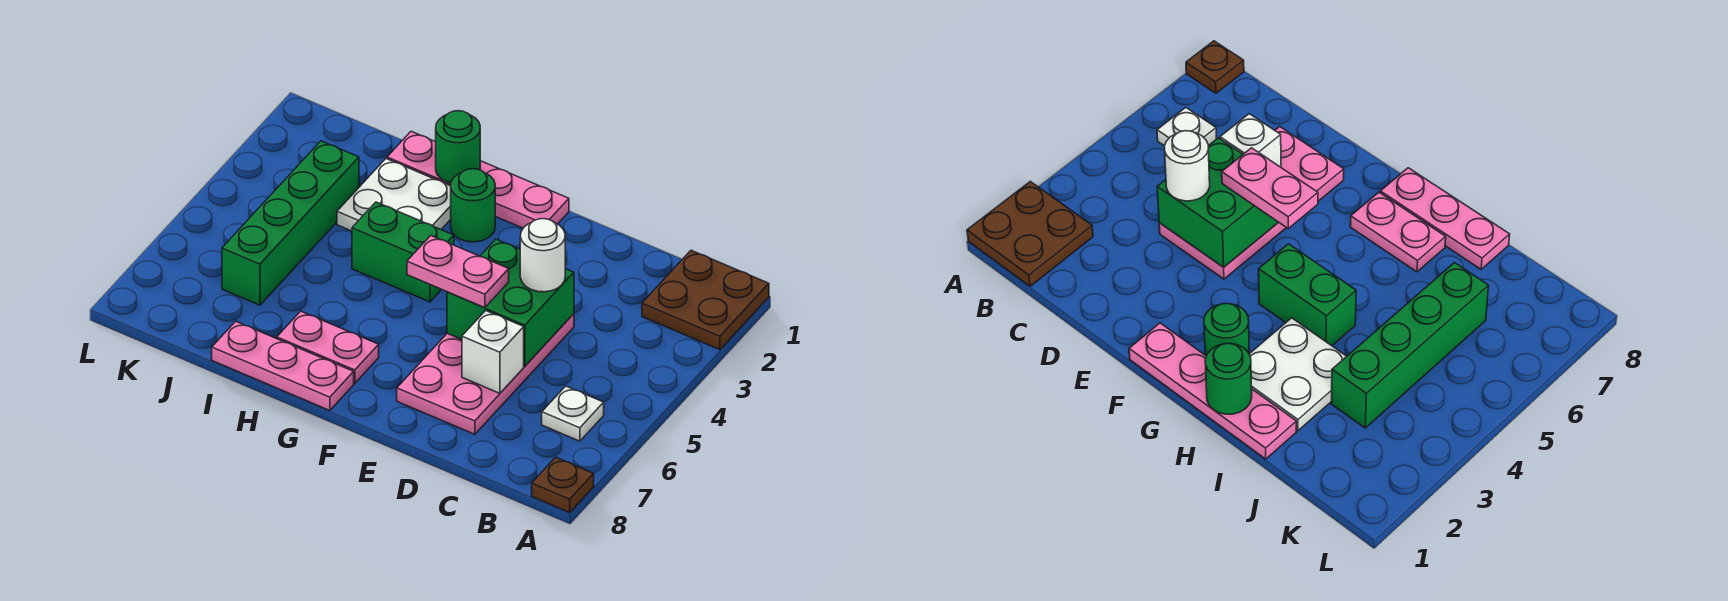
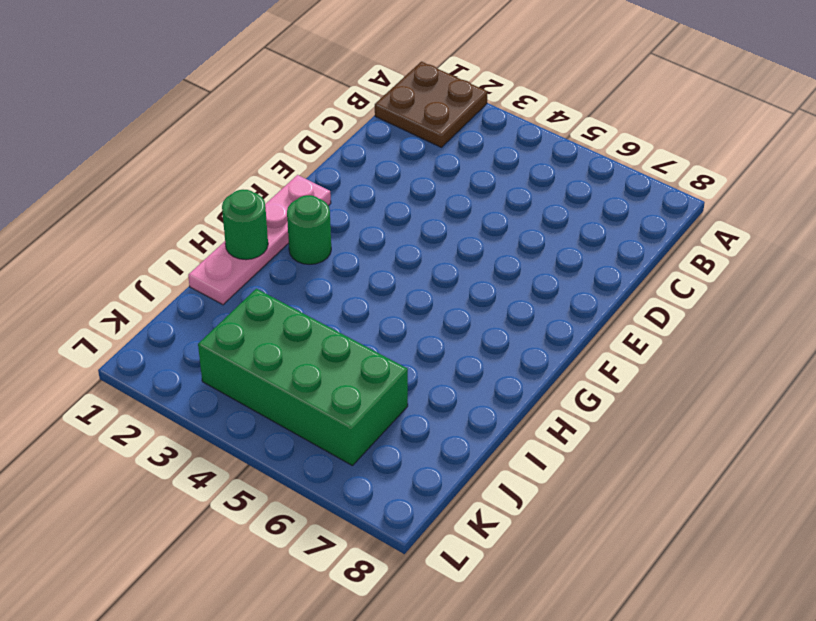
green 2x4 brick [198,289,408,466] -> green 1x4 brick [222,141,359,305]
none -> brown 1x1 plate [532,457,594,512]
none -> white 1x1 plate [542,386,604,441]
none -> pink 2x4 plate [397,314,574,434]

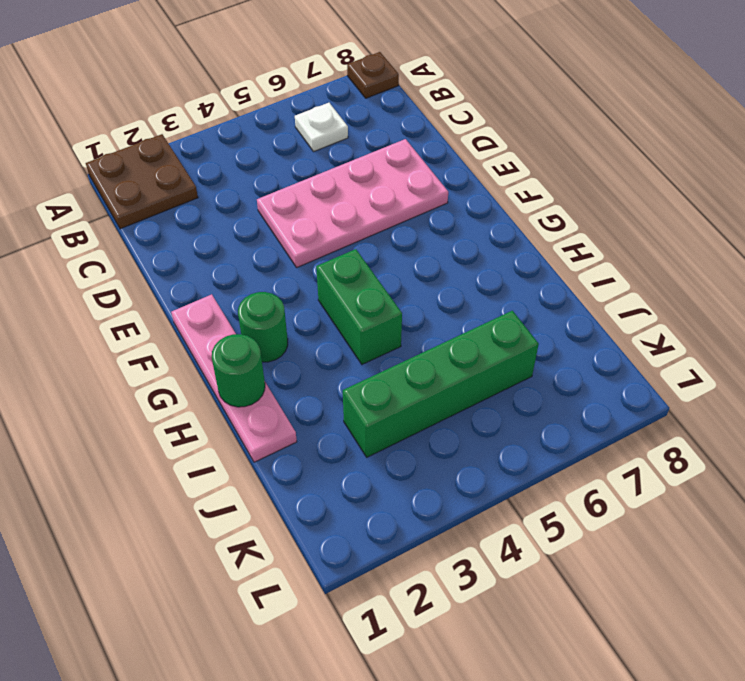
none -> pink 1x2 plate [277,311,379,383]
none -> pink 1x3 plate [212,321,354,411]
none -> white 2x2 plate [337,159,451,231]

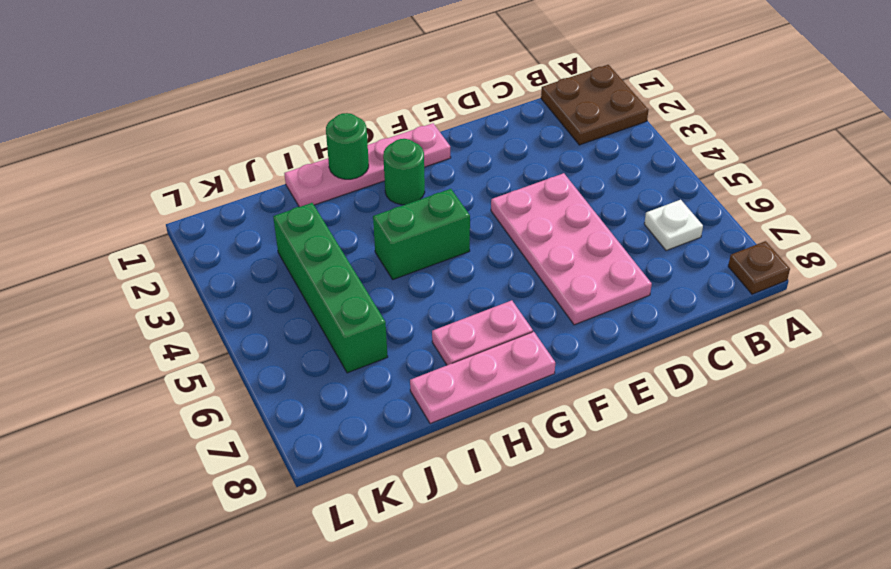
none -> white 2x2 plate [337,159,451,231]
none -> green 2x2 brick [447,239,574,366]
none -> white 1x1 brick [462,311,524,393]

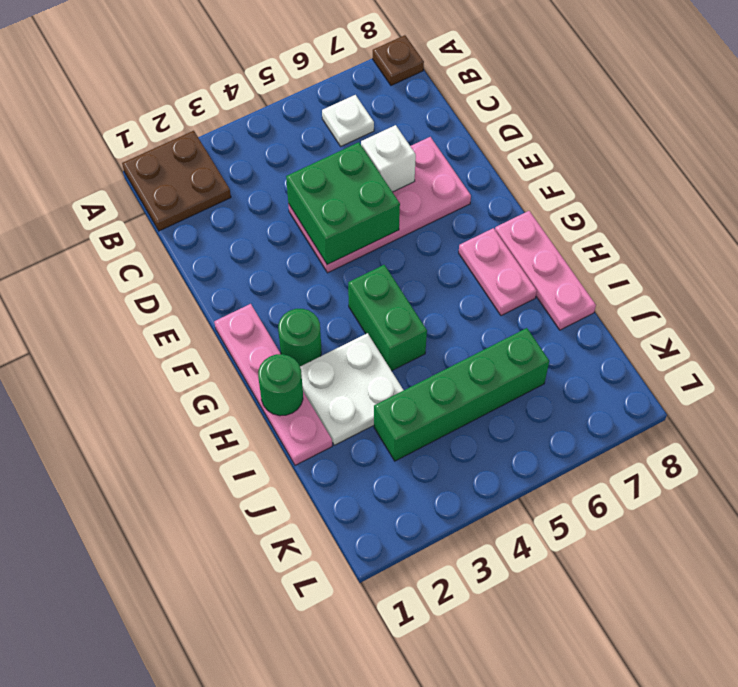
none -> white 1x1 round brick [520,219,565,292]
none -> pink 1x2 plate [407,236,509,308]

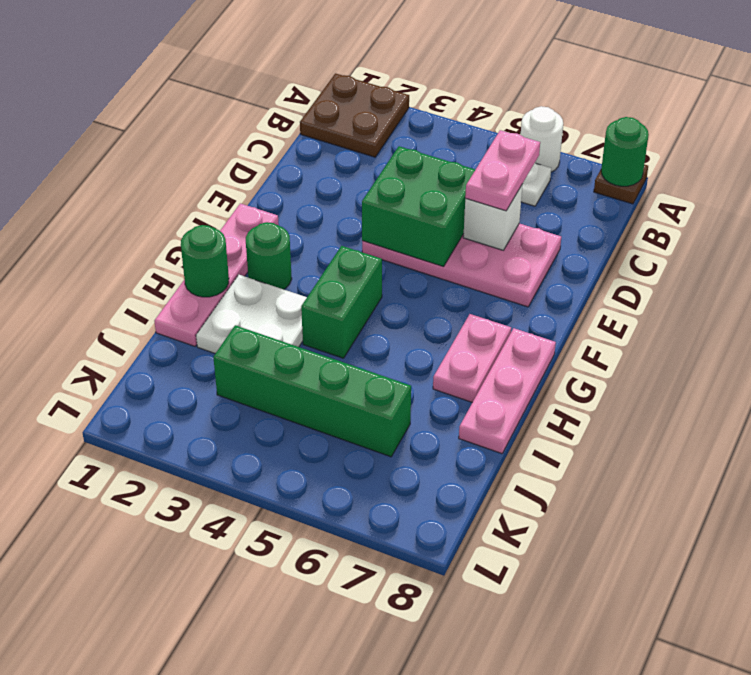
white 1x1 round brick [521,106,563,172] -> white 1x1 round brick moved to [520,219,565,292]
green 1x1 round brick [601,117,649,186] -> none
pink 1x2 plate [465,130,540,211] -> pink 1x2 plate moved to [407,236,509,308]

